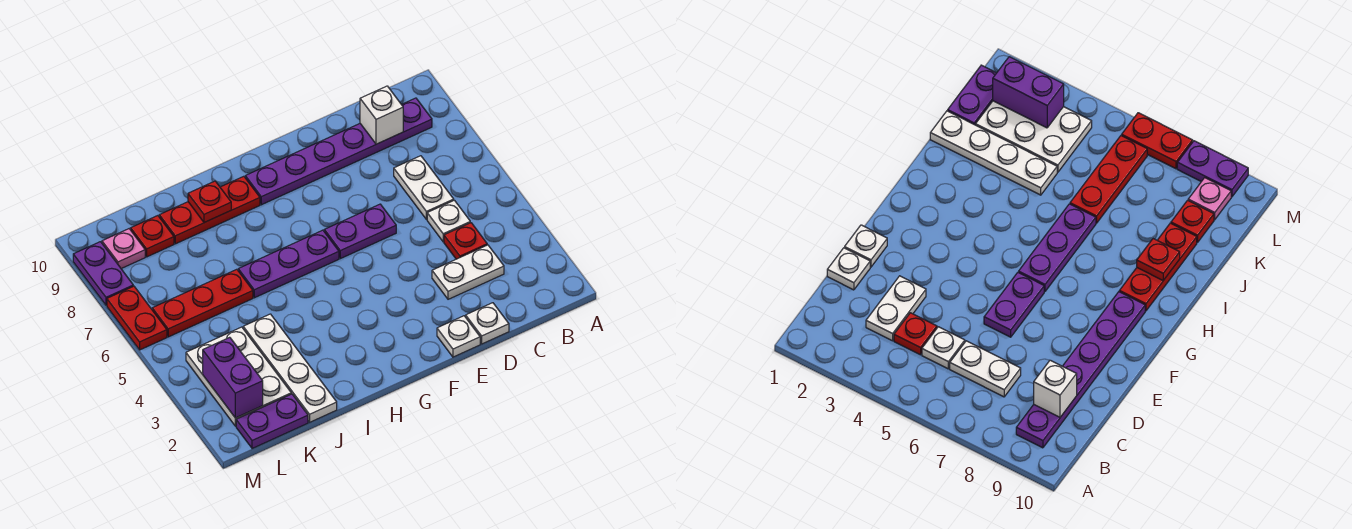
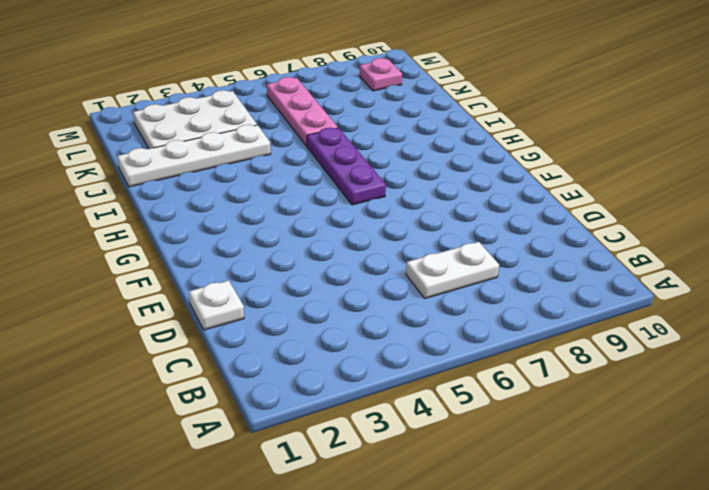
pink 1x3 plate [267,77,338,146] -> red 1x3 plate [152,269,253,337]
none -> purple 1x6 plate [245,98,432,205]
none -> white 1x2 plate [432,245,504,299]
none -> red 1x1 plate [444,223,487,259]

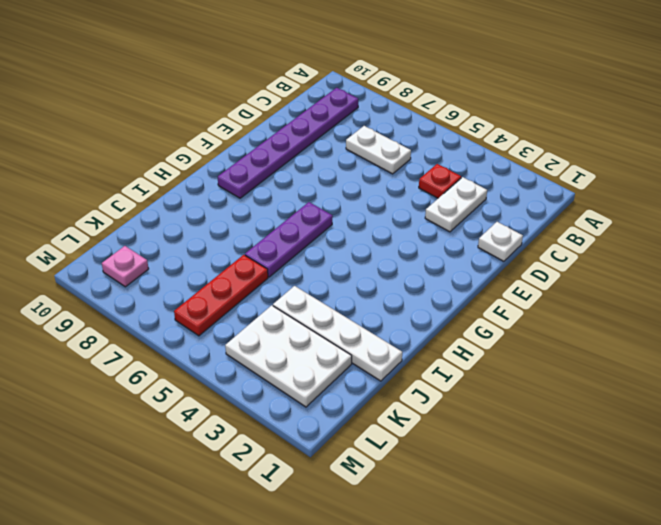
none -> white 1x1 plate [427,200,470,242]
none -> white 1x1 plate [437,316,480,357]
none -> purple 1x2 plate [324,204,396,259]

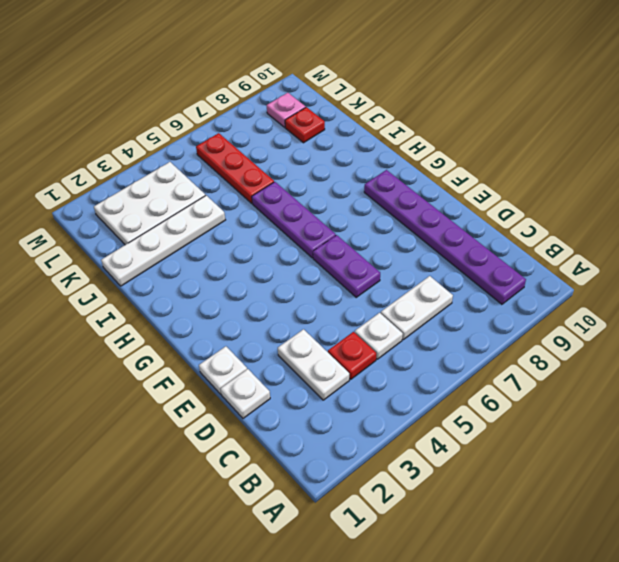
none -> red 1x3 plate [159,176,260,244]
none -> purple 1x2 plate [236,394,308,449]
none -> red 1x2 plate [107,286,167,350]

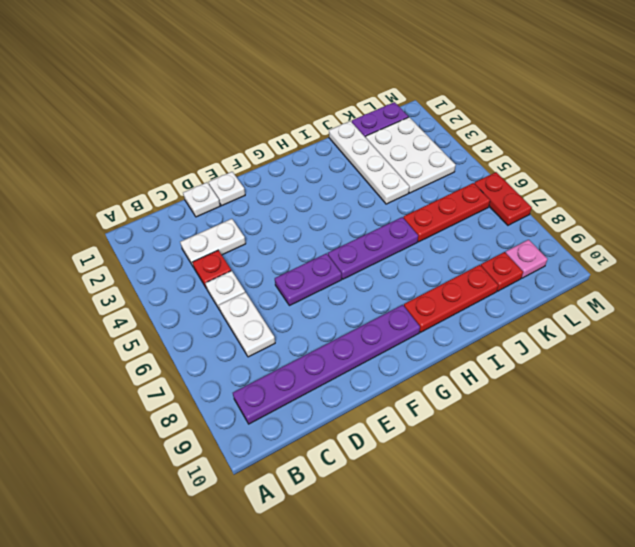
none -> purple 1x2 plate [73,242,133,305]
none -> white 1x1 brick [360,86,403,144]
none -> red 1x1 plate [188,181,231,223]

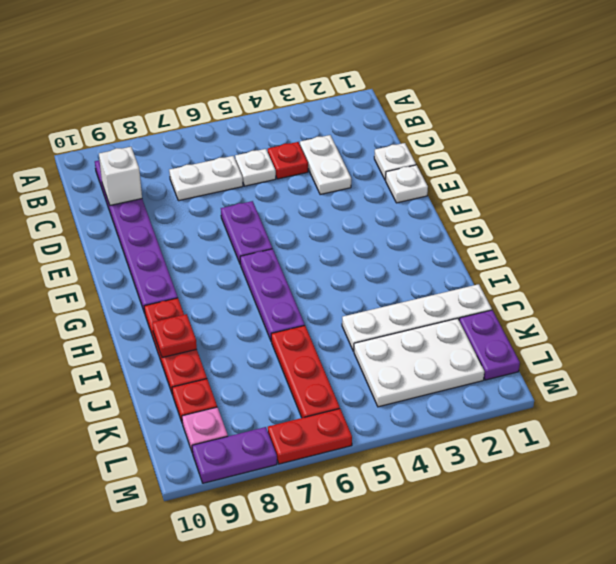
none -> purple 1x2 brick [203,337,263,418]

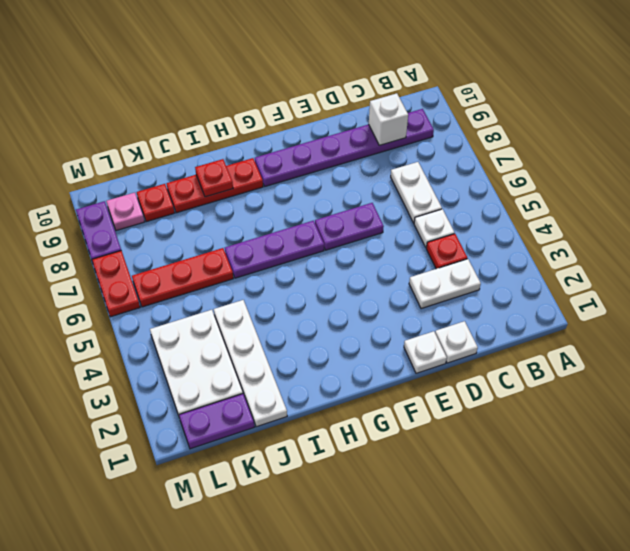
none -> purple 1x2 brick [203,337,263,418]

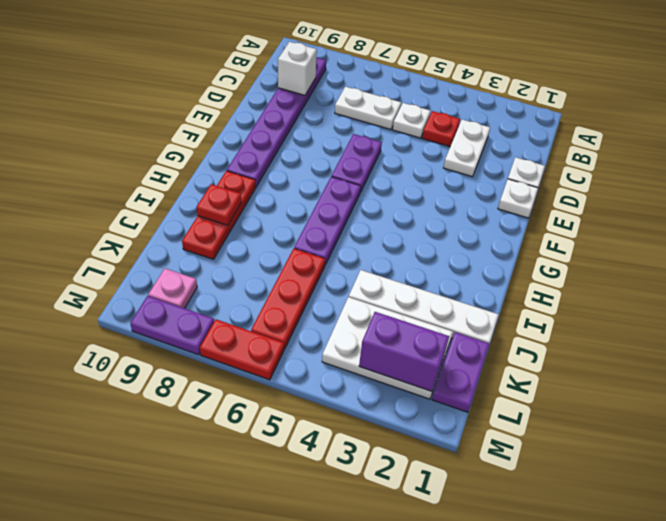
none -> red 1x1 plate [131,216,174,257]

